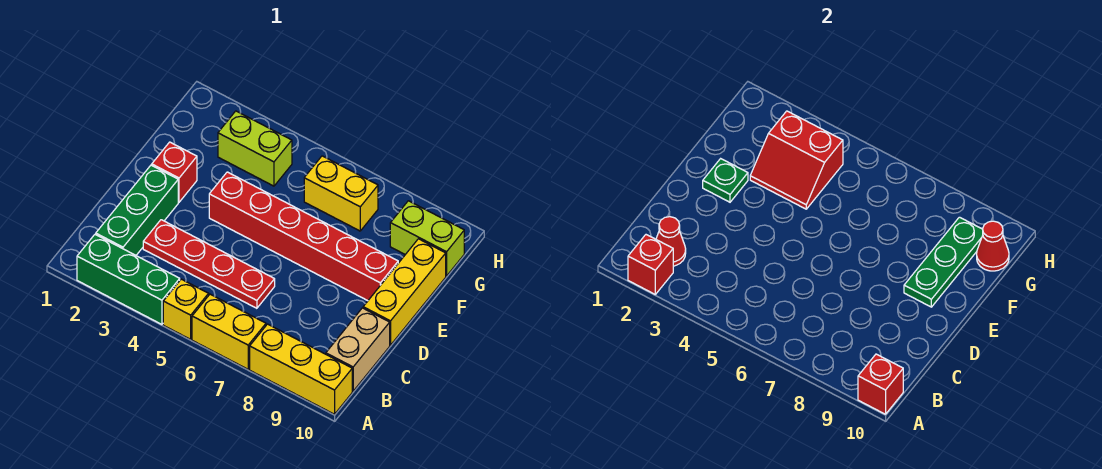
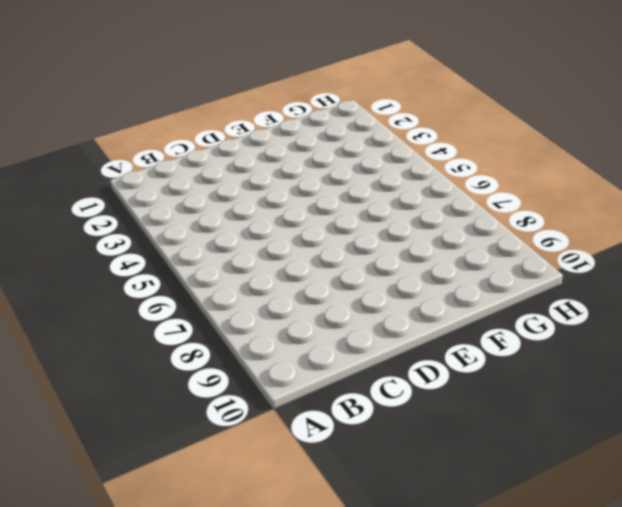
none -> green 1x3 brick [77,234,180,324]
none -> yellow 1x1 brick [163,279,209,339]
none -> yellow 1x2 brick [192,294,266,369]

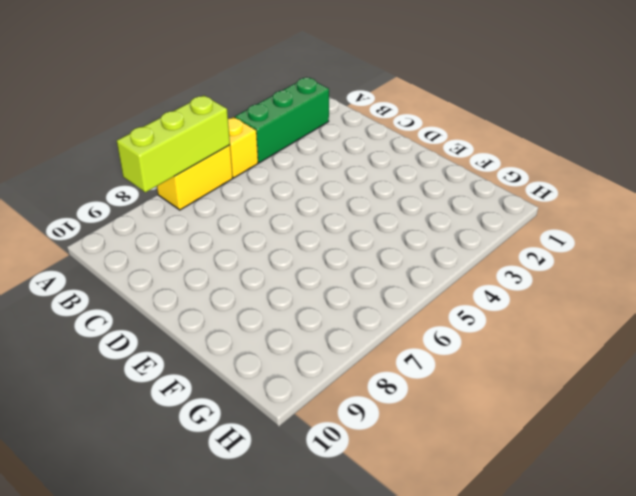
lime 1x3 brick [117,95,230,192] -> none
none -> yellow 1x3 brick [250,324,352,414]
none -> green 1x3 brick [96,165,178,255]
none -> tan 1x2 brick [326,308,390,391]

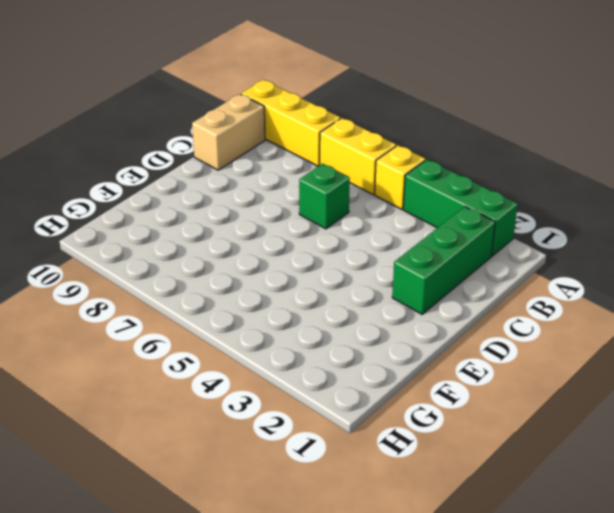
green 1x1 brick [299,163,350,229] -> red 1x4 plate [143,220,275,308]
none -> yellow 1x3 brick [363,239,446,345]
none -> red 1x1 brick [152,142,197,202]
none -> red 1x6 brick [209,172,398,301]

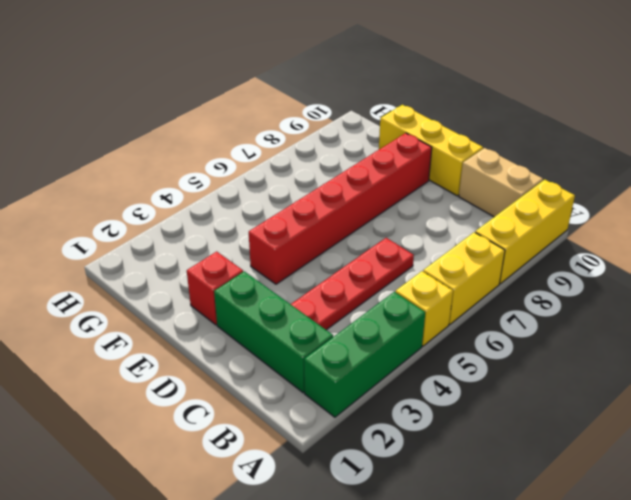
none -> lime 1x2 brick [218,111,292,186]
none -> yellow 1x2 brick [304,156,378,231]
none -> lime 1x2 brick [390,201,464,276]

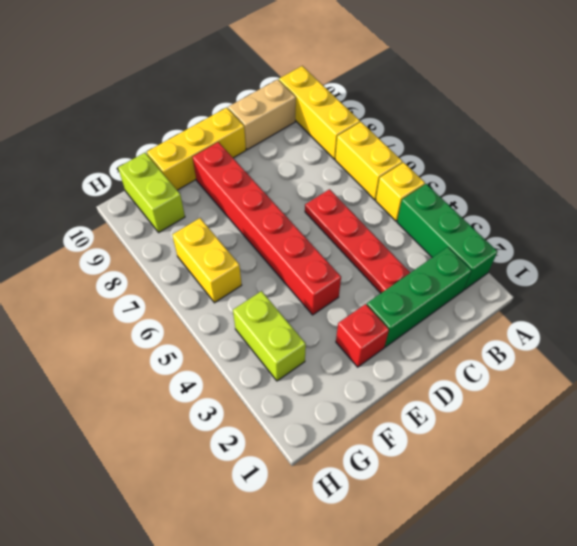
none -> red 1x1 brick [628,235,673,294]
none -> red 1x1 brick [858,354,903,414]
none -> red 1x1 cone [656,217,686,266]

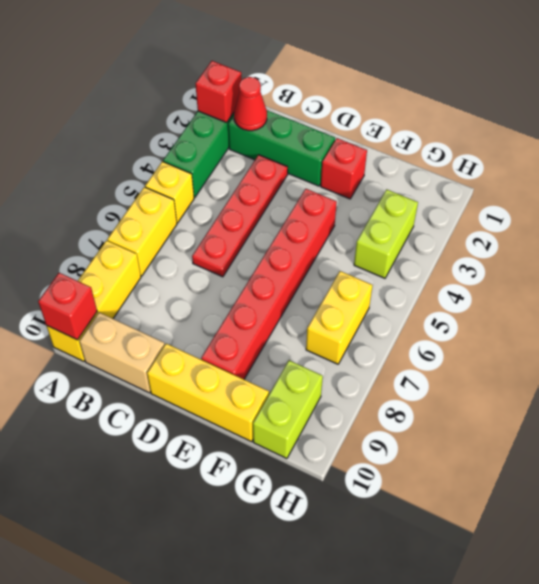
none -> green 1x1 plate [703,159,748,202]
none -> green 1x3 plate [904,217,983,307]
none -> red 2x2 slope [750,111,843,209]

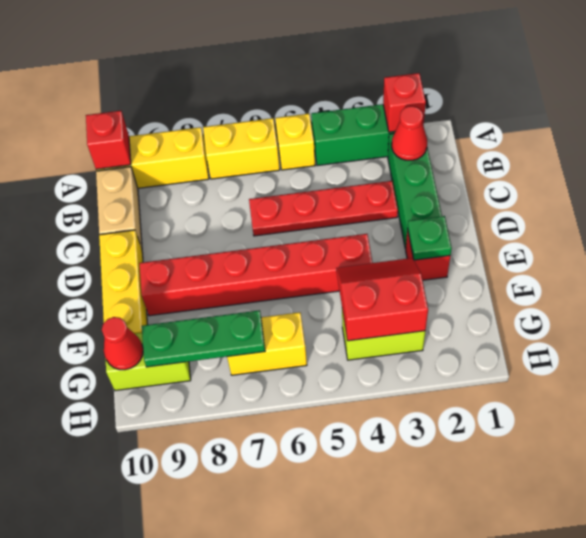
green 1x3 plate [142,310,265,367] -> green 1x3 plate turned to [904,217,983,307]

